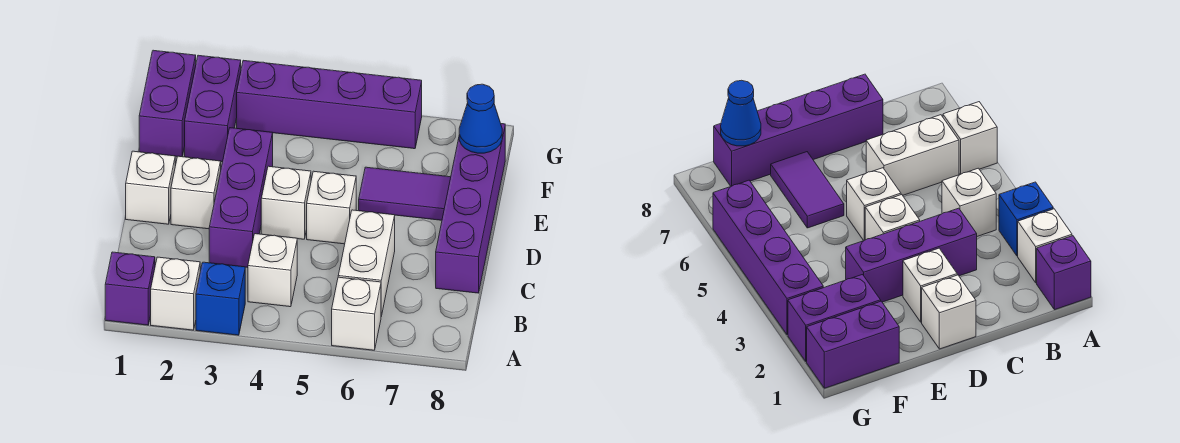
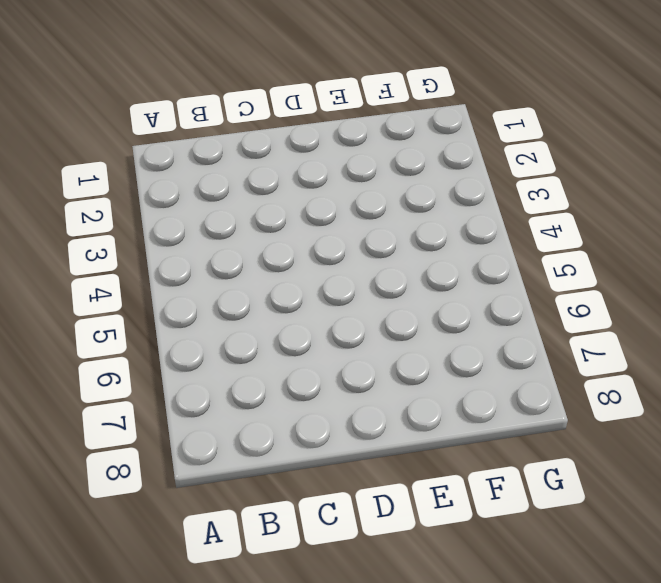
none -> purple 1x1 brick [105,252,155,325]
none -> white 1x1 brick [151,257,200,330]
none -> blue 1x1 brick [196,262,245,335]

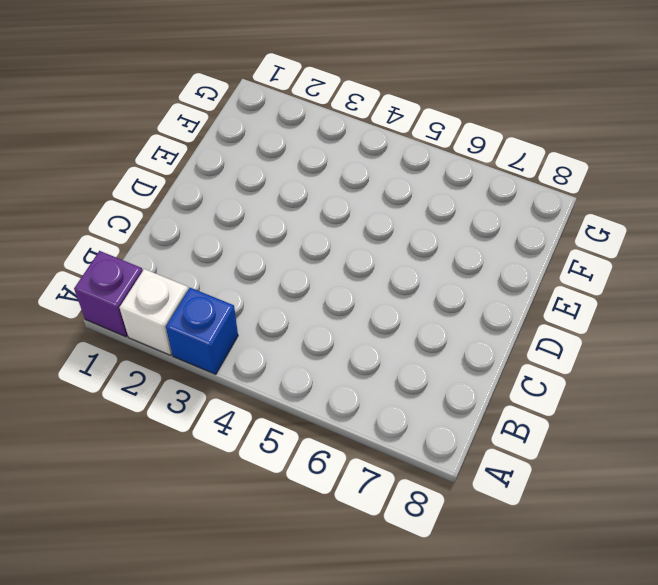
none -> white 1x1 brick [332,277,381,350]
none -> white 1x1 brick [248,234,297,307]
none -> white 1x2 brick [338,210,395,316]

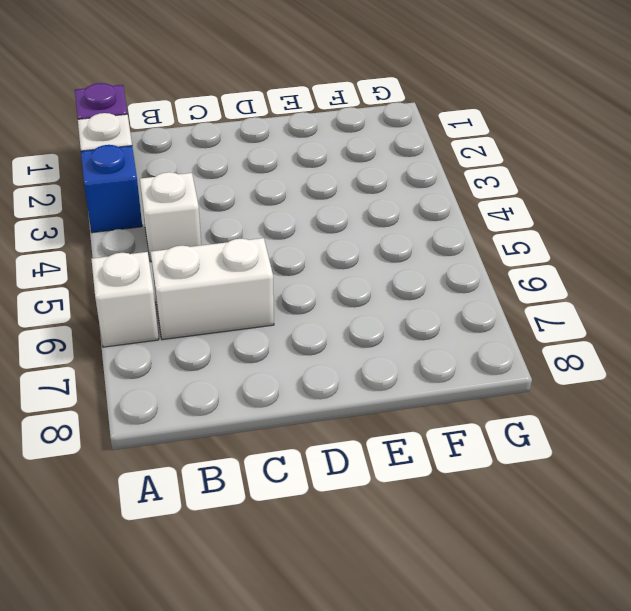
none -> purple 1x3 brick [209,128,273,268]
none -> purple 1x4 brick [436,124,505,293]
none -> white 1x1 brick [126,151,175,224]

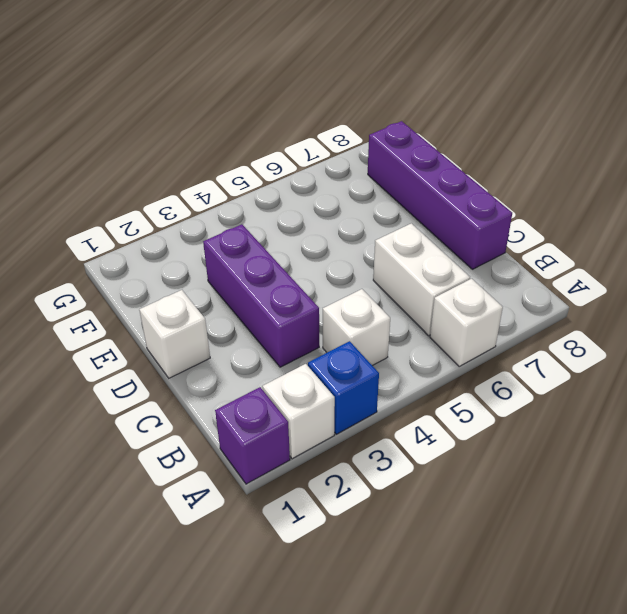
none -> white 1x1 brick [171,156,221,229]
none -> white 1x1 brick [261,166,311,239]
none -> white 1x1 brick [307,171,356,244]

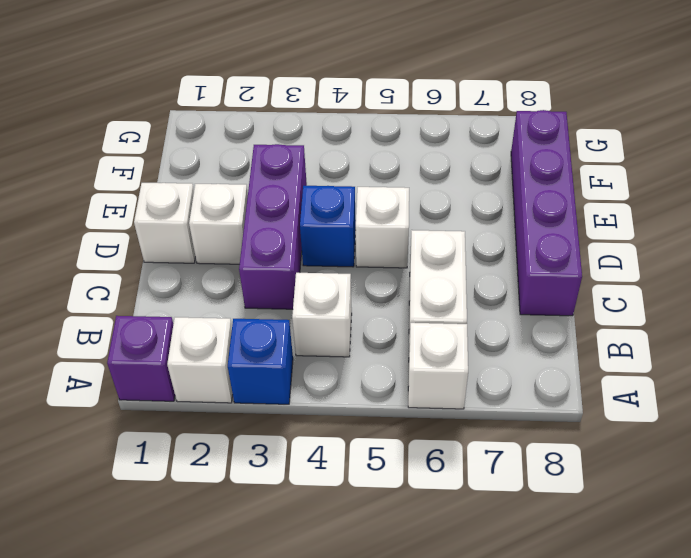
blue 1x1 brick [300,186,356,267] -> white 1x1 brick [261,166,311,239]
none -> purple 1x2 tile [359,167,451,220]
none -> purple 1x2 brick [139,50,196,157]
none -> purple 1x2 brick [185,55,241,162]

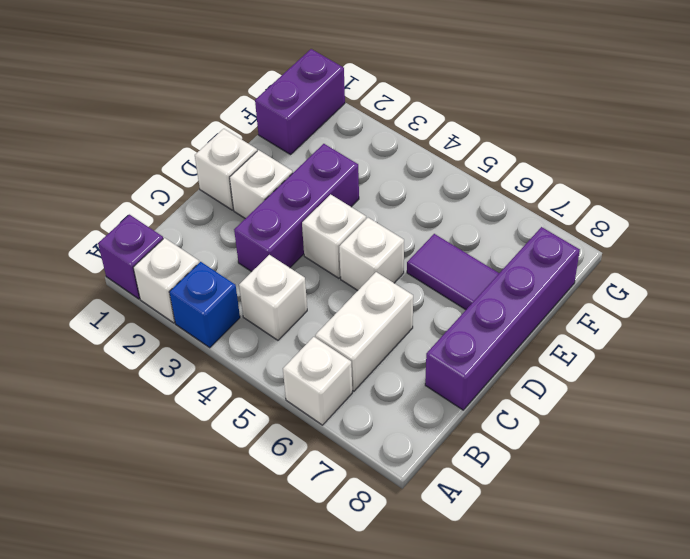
none -> purple 1x2 brick [185,55,241,162]
none -> purple 1x4 brick [237,60,422,149]
none -> blue 1x1 cone [459,84,502,153]

